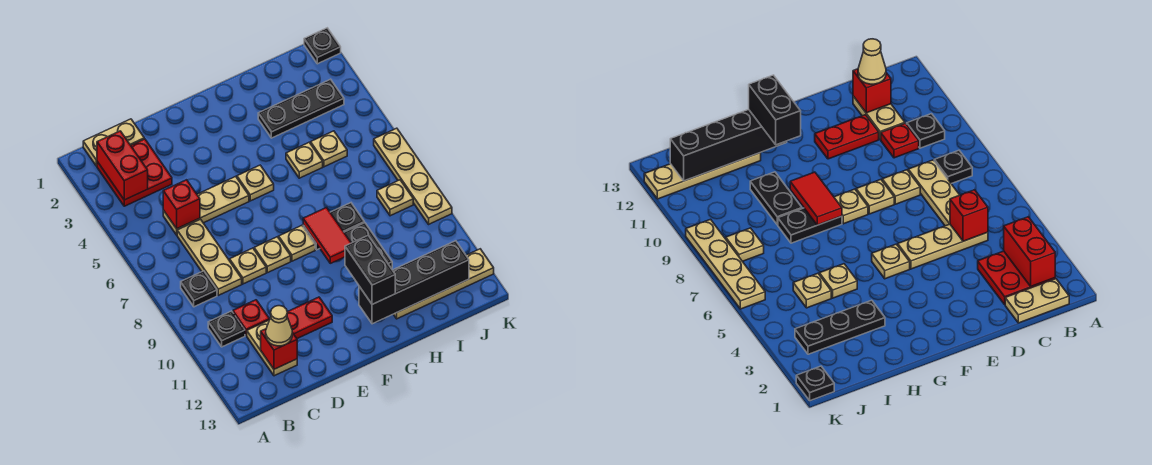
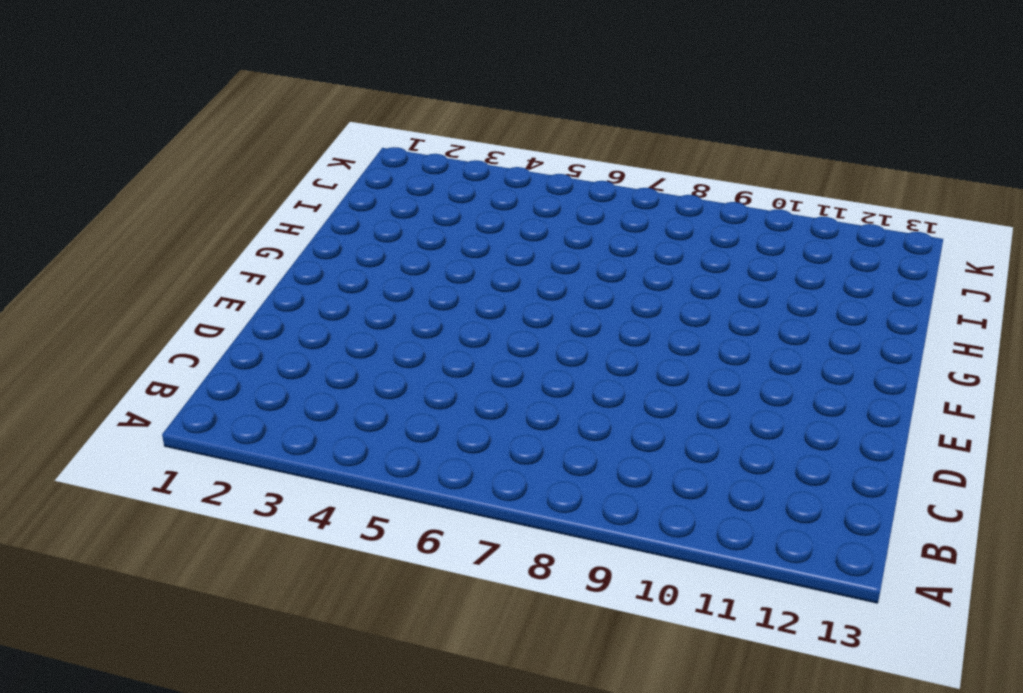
none -> tan 1x2 plate [83,119,144,166]
none -> red 2x2 plate [97,139,172,206]
none -> black 1x1 plate [181,271,217,307]

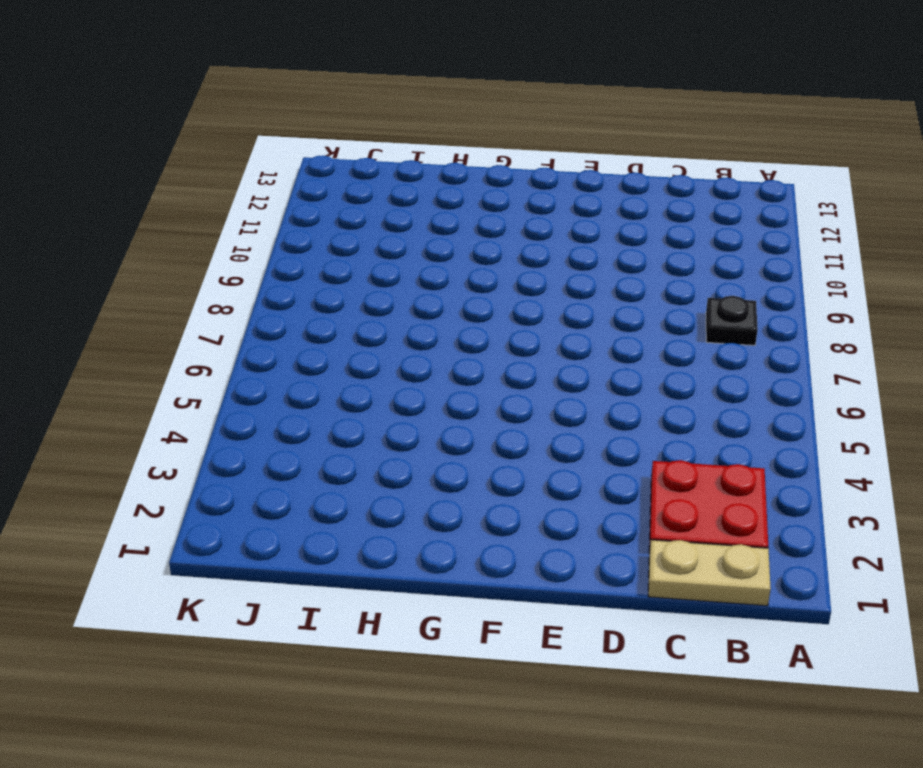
none -> black 1x1 plate [208,311,245,347]
none -> tan 1x3 plate [163,176,249,235]
none -> tan 1x3 plate [177,219,242,295]

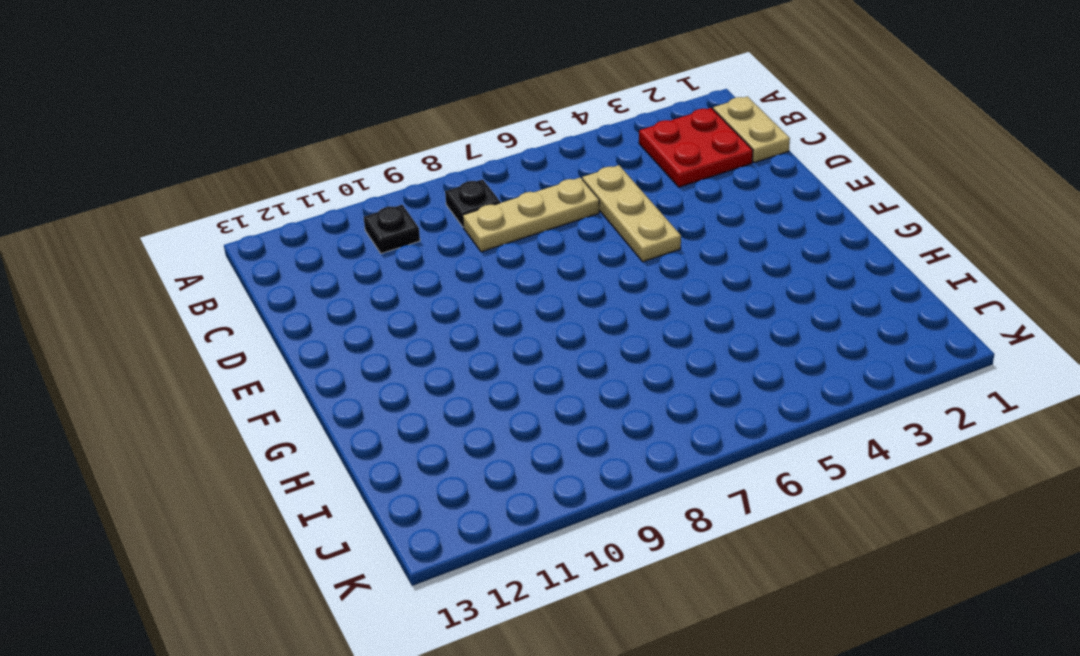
none -> red 1x1 plate [233,300,270,336]
none -> tan 1x2 plate [247,320,297,376]
none -> tan 1x1 plate [230,248,266,284]

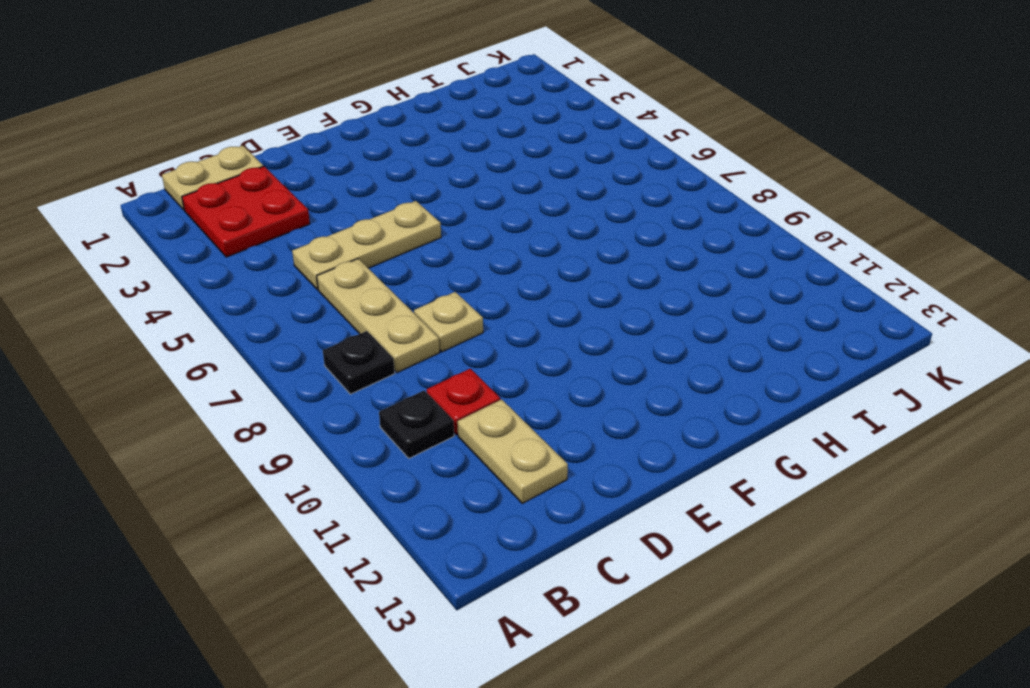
none -> red 1x2 plate [287,297,332,339]
none -> tan 1x1 plate [254,237,291,273]
none -> tan 1x1 plate [237,165,274,201]

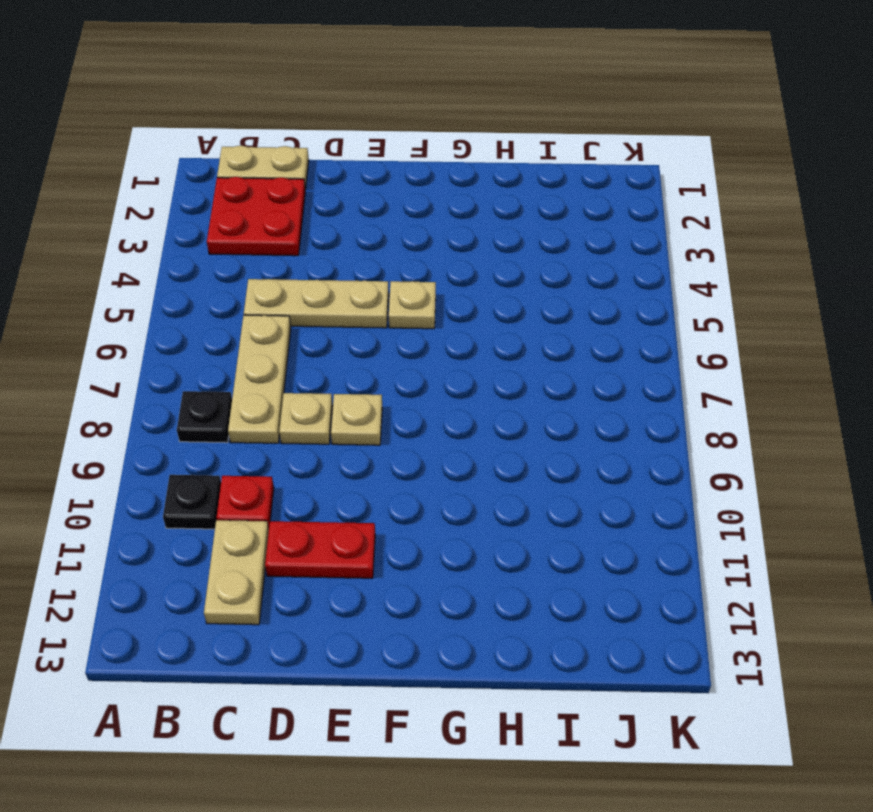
none -> tan 1x1 plate [279,225,315,261]
none -> black 1x2 plate [303,203,364,250]
none -> black 1x3 plate [258,79,344,138]

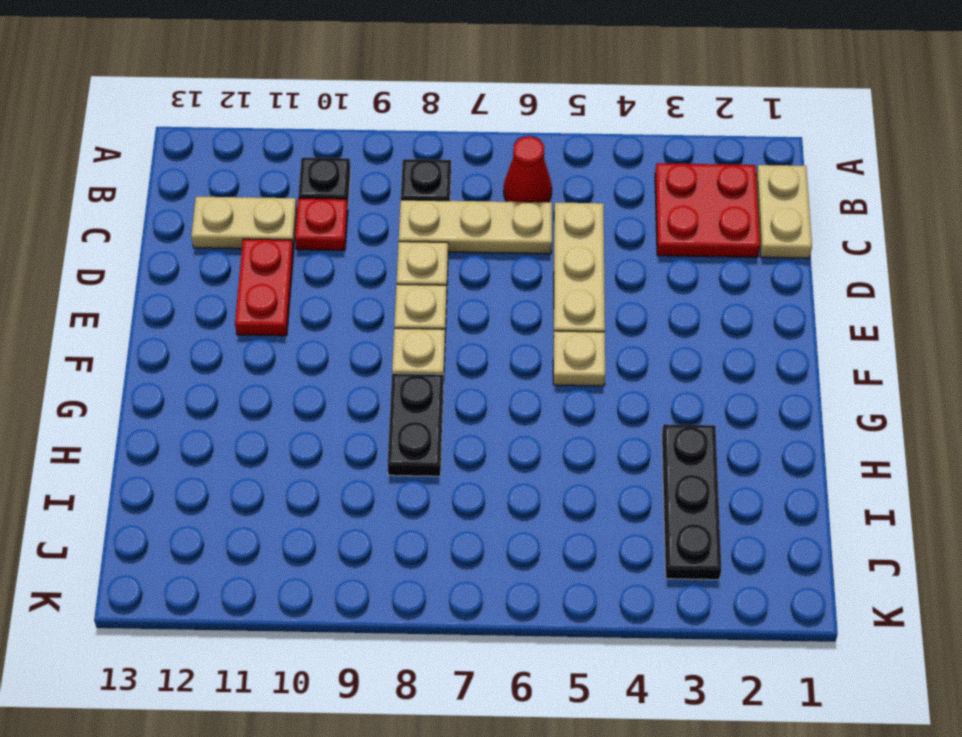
red 1x1 cone [504,136,552,202] -> none
none -> tan 1x1 plate [286,142,323,178]
none -> black 1x2 plate [344,223,392,268]
none -> tan 1x4 plate [393,249,494,319]

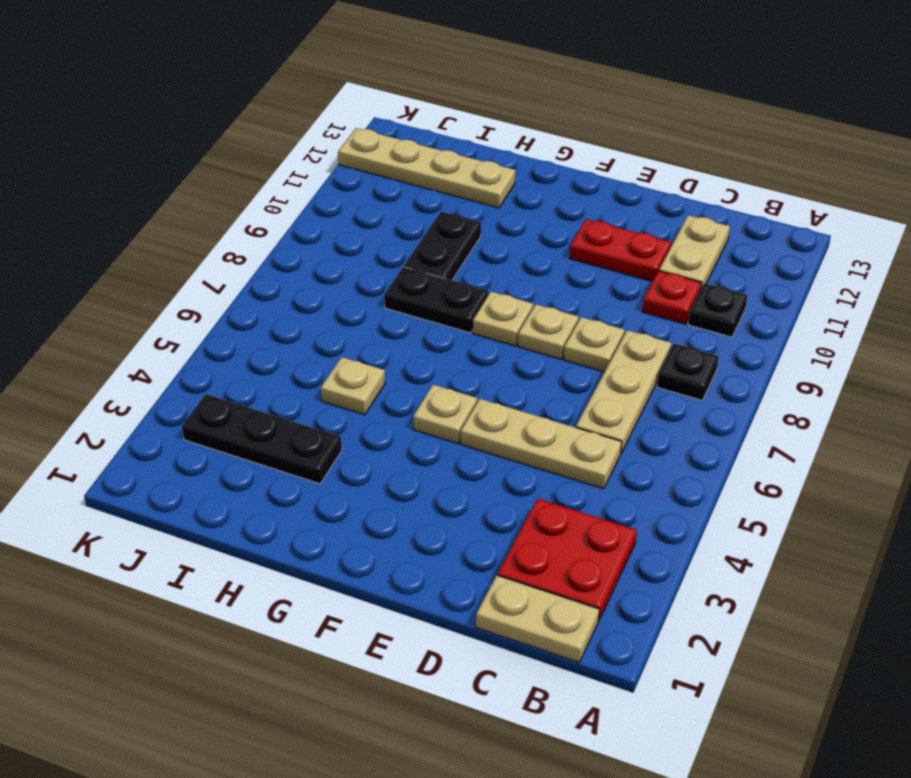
none -> tan 1x1 plate [311,131,347,167]
none -> tan 1x1 plate [377,180,413,216]
none -> black 1x1 plate [304,28,341,64]

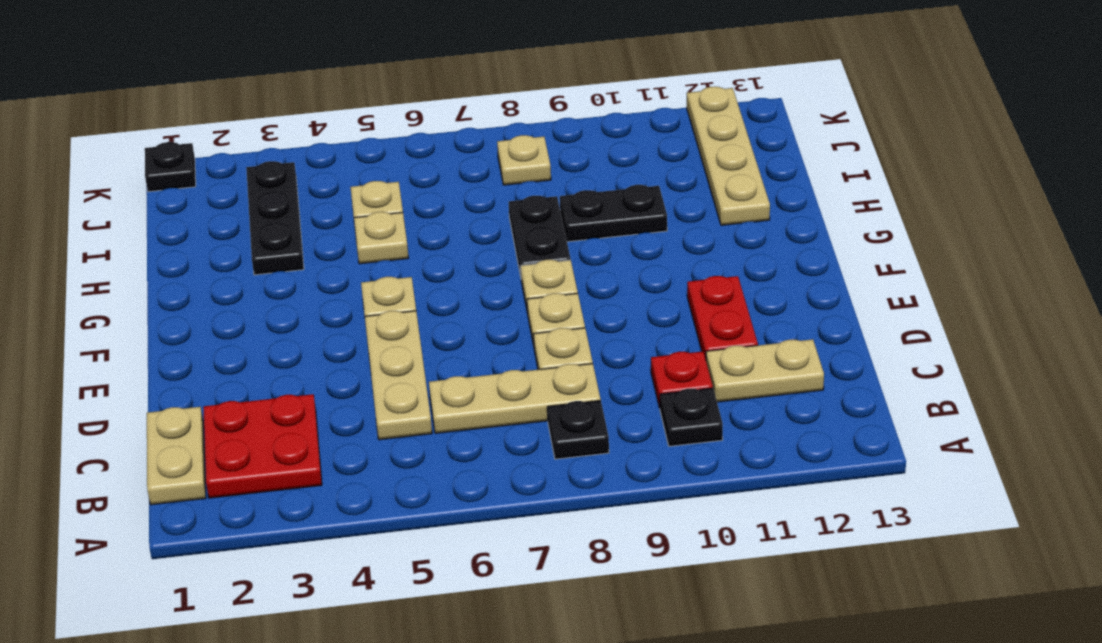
none -> tan 1x4 plate [374,128,452,224]
none -> red 1x2 brick [97,131,148,200]
none -> red 1x1 brick [163,180,200,229]

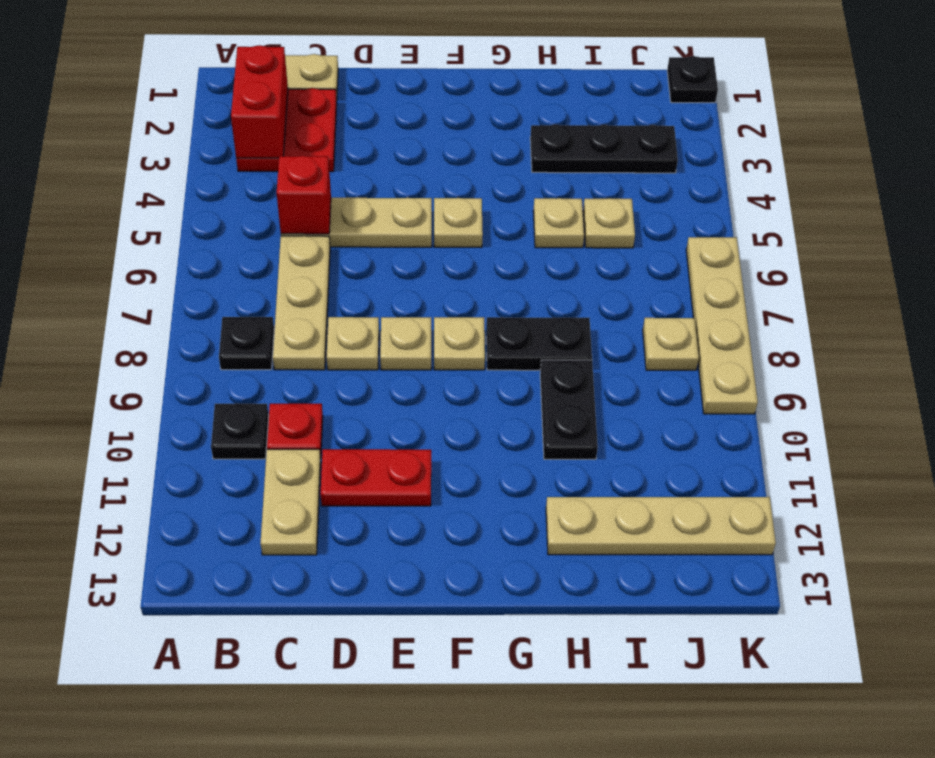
none -> red 1x1 brick [261,329,297,369]
none -> red 1x2 tile [303,208,351,263]
none -> black 1x4 brick [359,241,469,324]

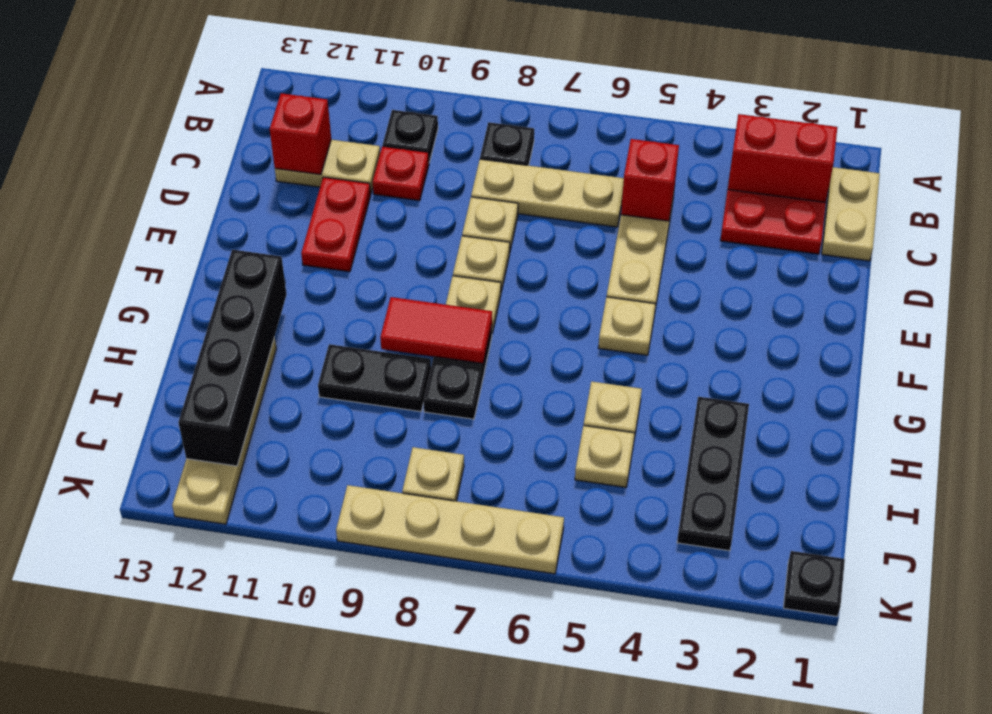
none -> tan 1x1 cone [266,306,292,346]
none -> black 1x2 brick [345,235,395,304]

